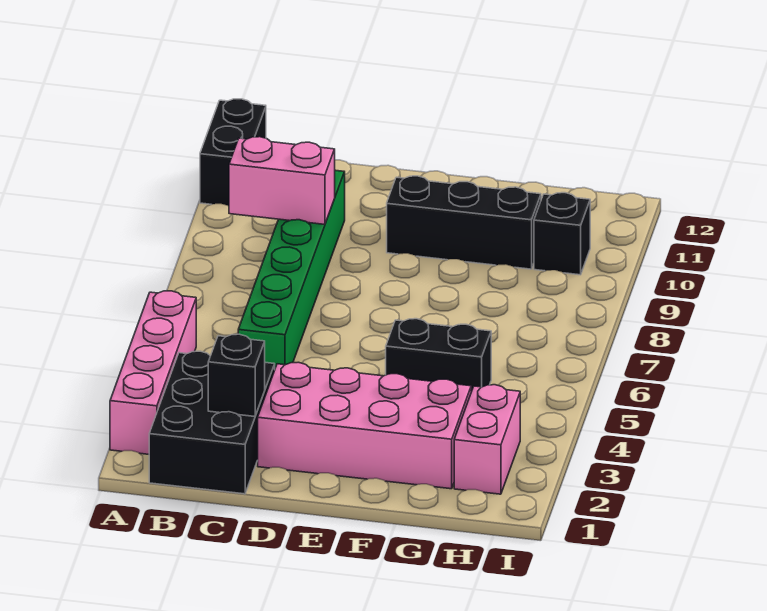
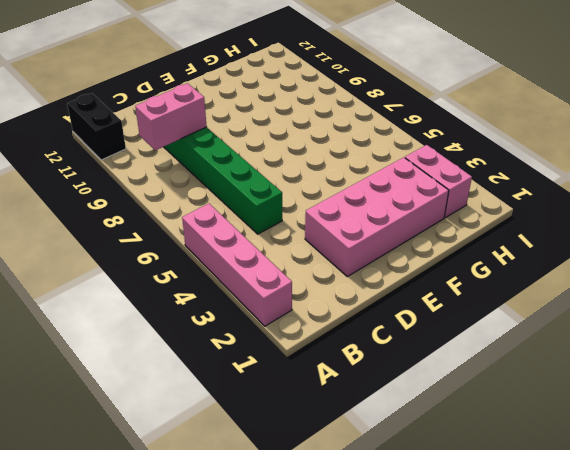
none -> black 2x3 brick [149,351,275,494]
none -> black 1x3 brick [387,176,541,269]

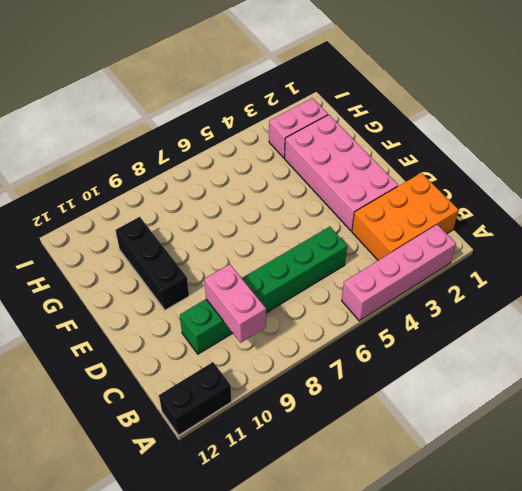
orange 2x3 brick [352,173,459,260] -> black 2x3 brick [149,351,275,494]
none -> black 1x2 brick [386,319,491,392]
none -> black 1x1 brick [534,193,590,275]

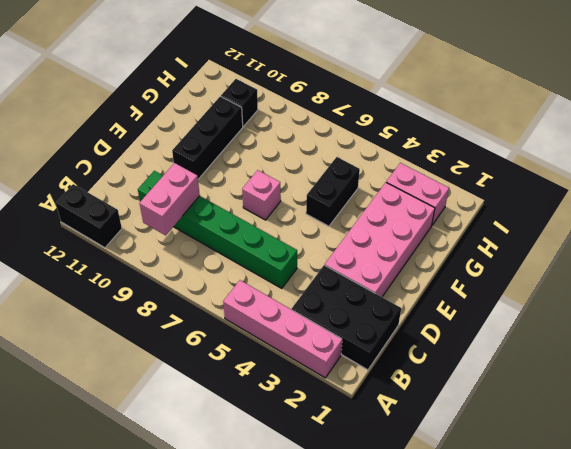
pink 1x1 brick [242,170,281,220] -> none
none -> black 1x1 brick [208,334,265,417]

